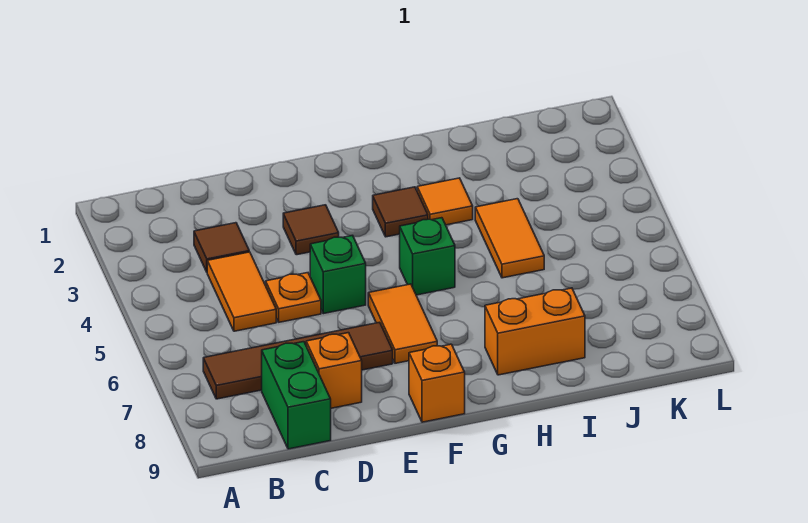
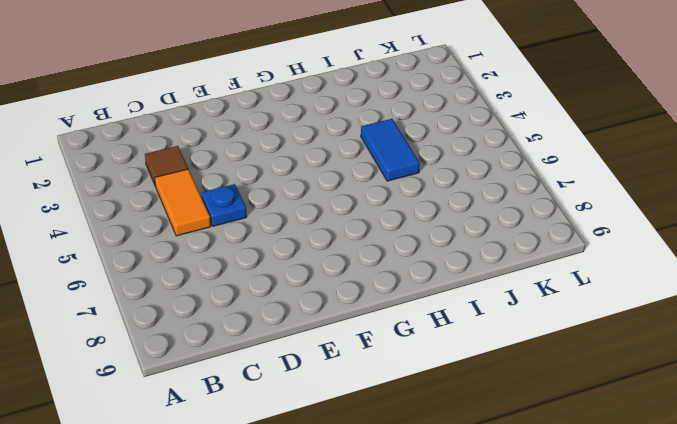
blue 1x1 plate [201,184,247,226] -> orange 1x1 plate [266,273,321,322]
blue 1x2 tile [361,119,420,181] -> orange 1x2 tile [475,199,544,278]
none -> brown 1x4 tile [203,322,393,399]
none -> green 1x2 brick [262,342,331,449]
none -> orange 1x1 brick [306,333,362,408]

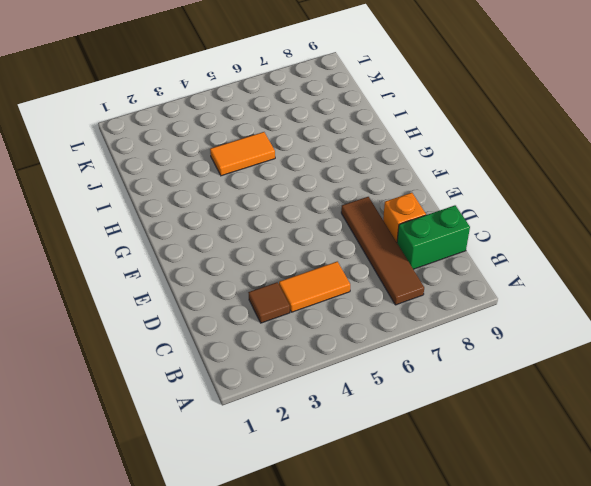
none -> orange 1x1 plate [266,273,321,322]
none -> brown 1x1 tile [283,205,339,255]
none -> green 1x1 brick [310,235,366,314]

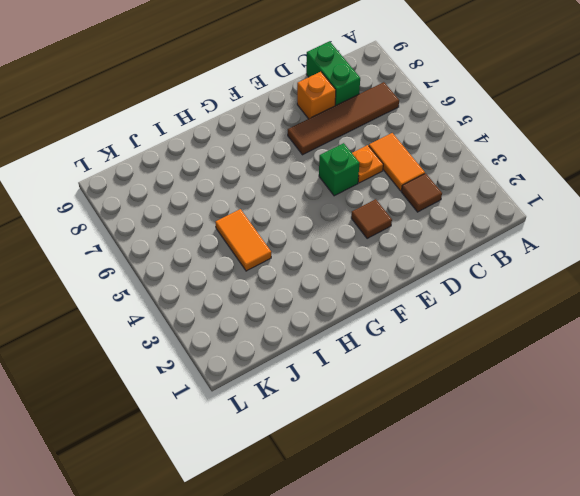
none -> orange 1x2 tile [368,284,437,363]
none -> orange 1x1 brick [409,344,465,422]
none -> brown 1x1 tile [373,187,428,237]

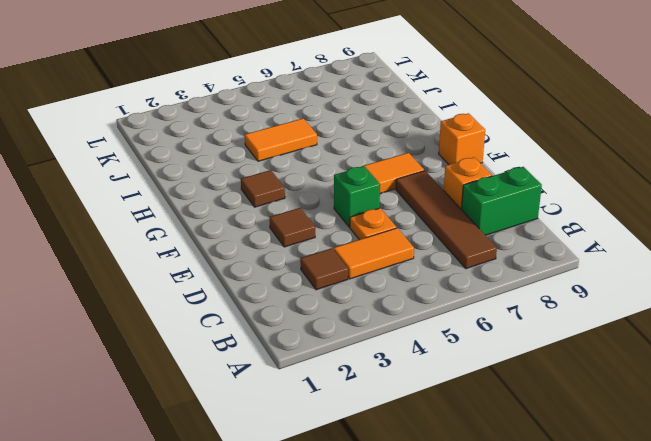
none -> green 1x1 brick [400,218,455,295]
none -> orange 1x1 tile [417,178,473,225]
none -> orange 1x2 brick [485,288,585,375]

